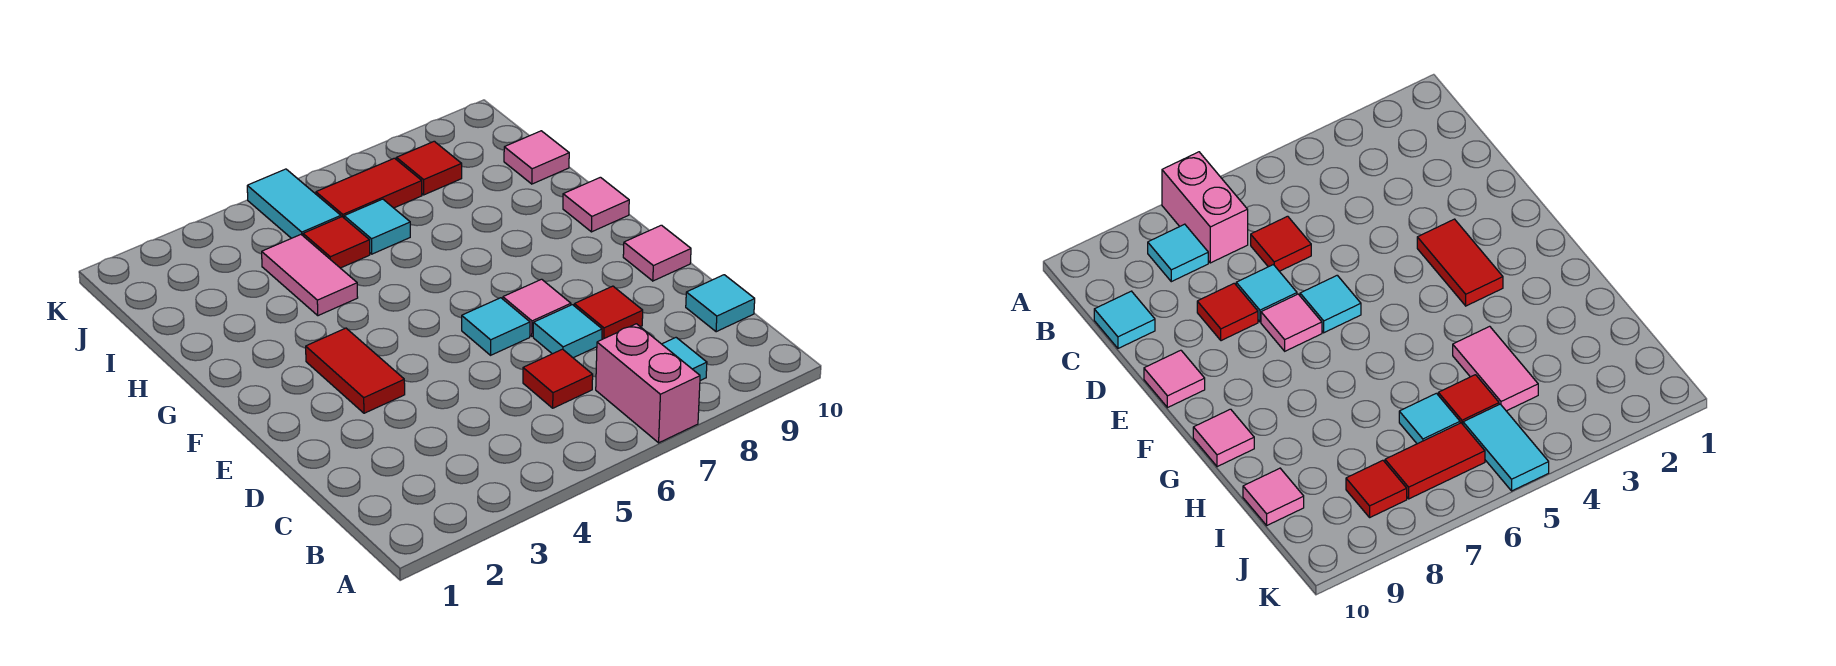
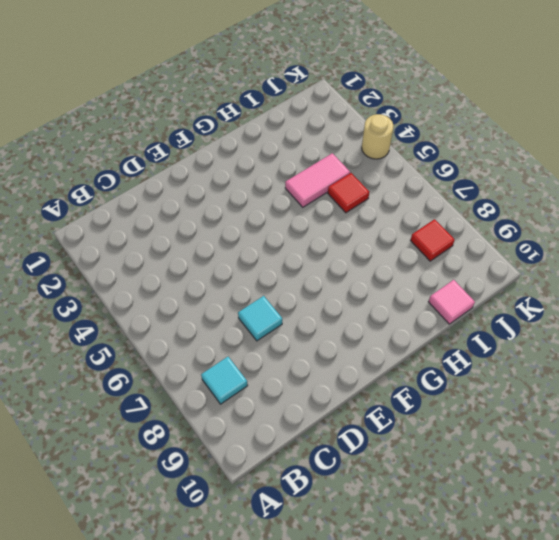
tan 1x1 round brick [362,114,393,159] -> none
none -> pink 1x2 brick [596,324,700,443]
none -> red 1x1 tile [523,349,593,408]
none -> cyan 1x1 tile [686,275,755,332]

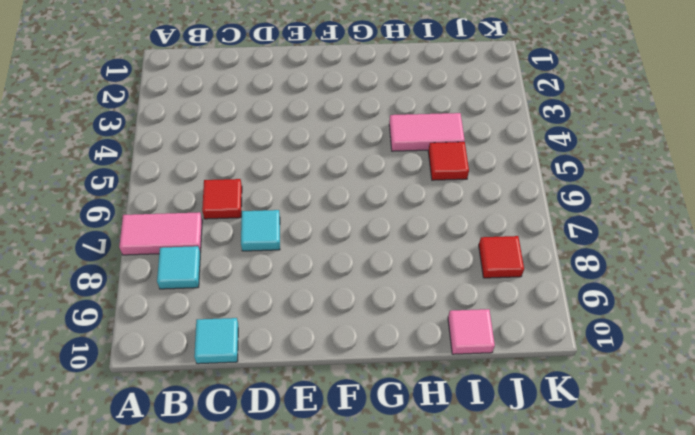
pink 1x2 tile [119,212,202,255] -> pink 1x2 brick [596,324,700,443]
none -> red 1x1 tile [574,286,643,339]
none -> red 1x2 tile [306,328,405,413]
none -> cyan 1x1 tile [462,298,530,355]

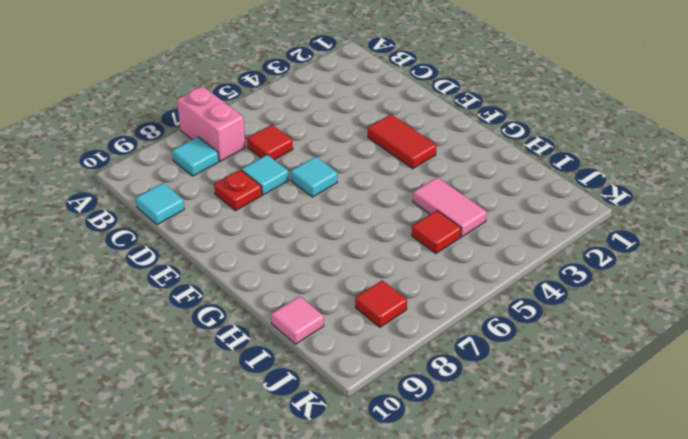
red 1x1 plate [214,170,262,211] -> red 1x1 tile [574,286,643,339]
none -> pink 1x1 tile [503,279,571,336]
none -> pink 1x1 tile [623,225,691,281]
none -> pink 1x1 tile [563,177,629,232]

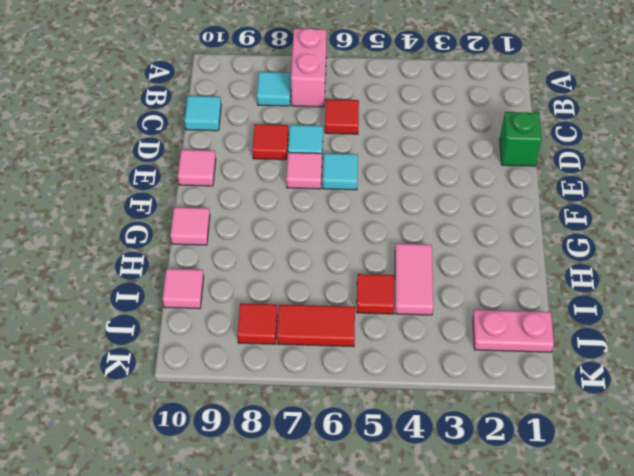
green 1x1 brick [500,112,542,166] -> none
pink 1x2 plate [473,310,554,352] -> none
none -> red 1x2 tile [306,328,405,413]
none -> cyan 1x1 tile [344,199,410,254]
none -> cyan 1x2 tile [247,169,341,238]

